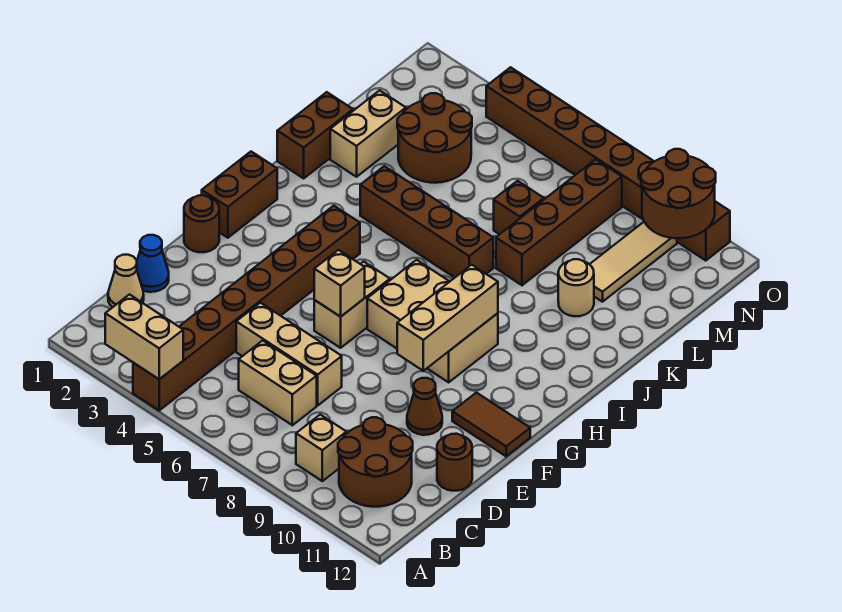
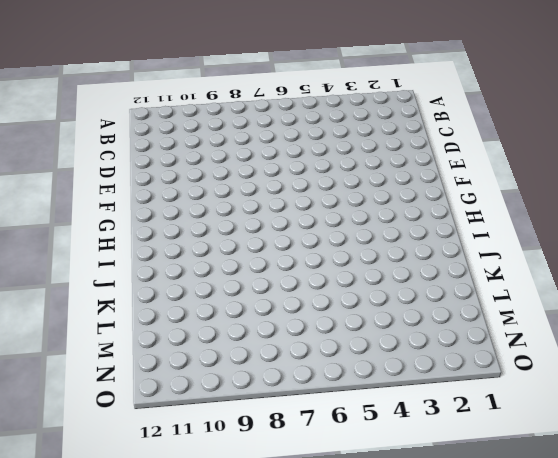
none -> brown 1x8 brick [133,206,360,410]
none -> tan 1x1 brick [296,415,346,481]
none -> brown 2x2 round brick [338,417,413,507]

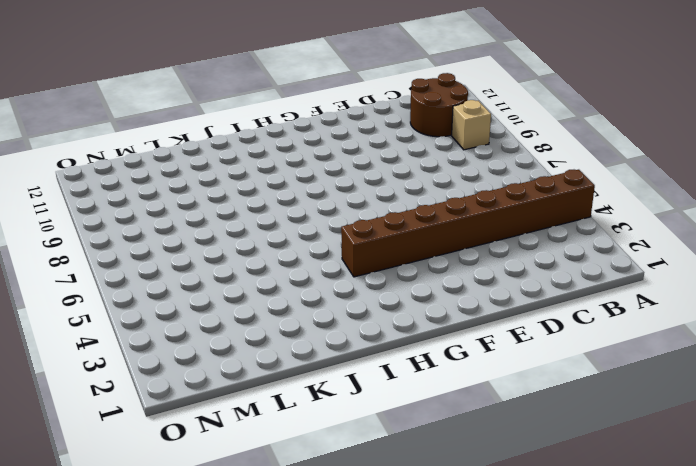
none -> tan 1x1 cone [108,255,144,307]
none -> tan 1x2 brick [239,341,317,425]
none -> blue 1x1 cone [137,235,169,292]

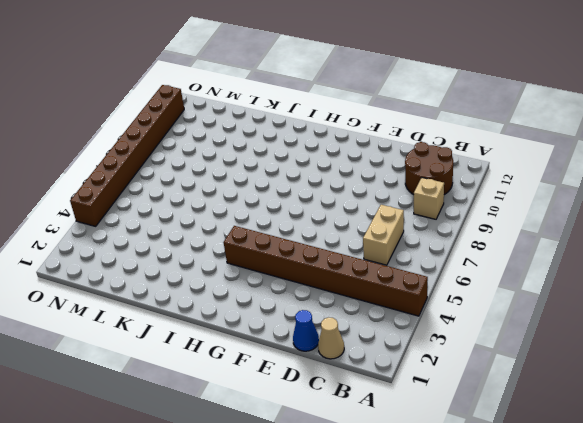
none -> tan 1x3 brick [236,303,342,405]
none -> brown 1x1 round brick [437,434,472,491]
none -> brown 1x1 cone [407,378,442,435]

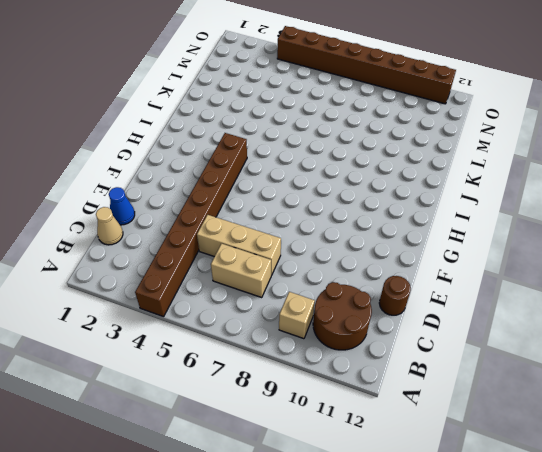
none -> brown 1x1 cone [407,378,442,435]
none -> brown 1x1 round brick [184,195,219,252]
none -> tan 1x2 brick [314,262,390,348]

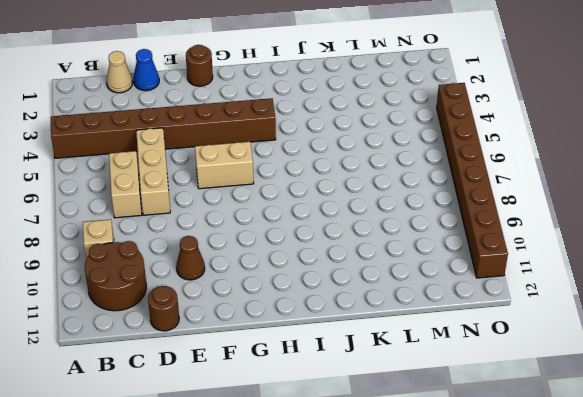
none -> brown 1x2 tile [452,393,530,456]
none -> brown 1x2 brick [202,152,277,238]
none -> tan 2x3 brick [367,260,498,382]

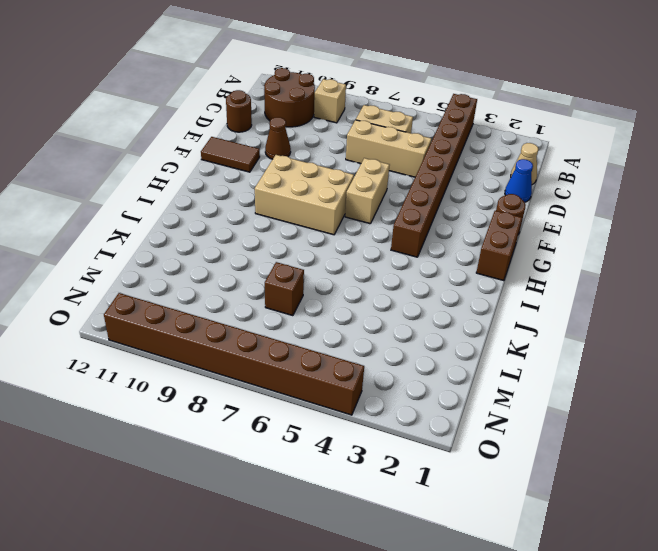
none -> brown 1x2 brick [277,92,353,178]
none -> brown 1x4 brick [360,166,493,278]
none -> tan 1x2 brick [330,90,406,177]

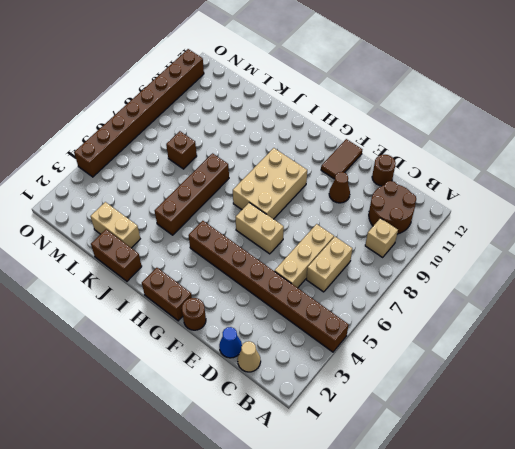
none -> brown 1x4 brick [496,159,622,285]
none -> tan 1x1 round brick [558,259,594,316]
none -> brown 2x2 round brick [397,93,472,183]

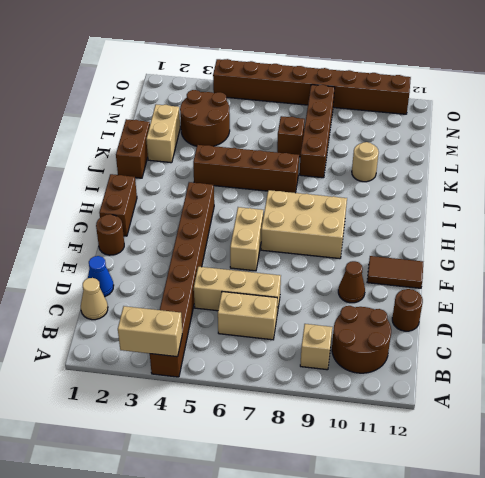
none -> tan 1x3 tile [590,222,677,302]
none -> tan 1x1 brick [314,250,365,317]
none -> tan 1x3 brick [397,265,498,371]

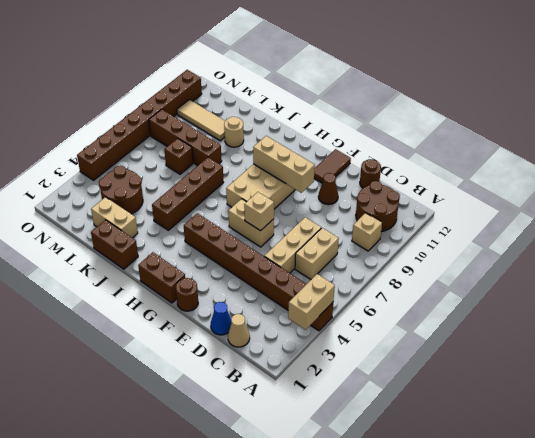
none -> brown 2x2 round brick [641,149,716,238]

